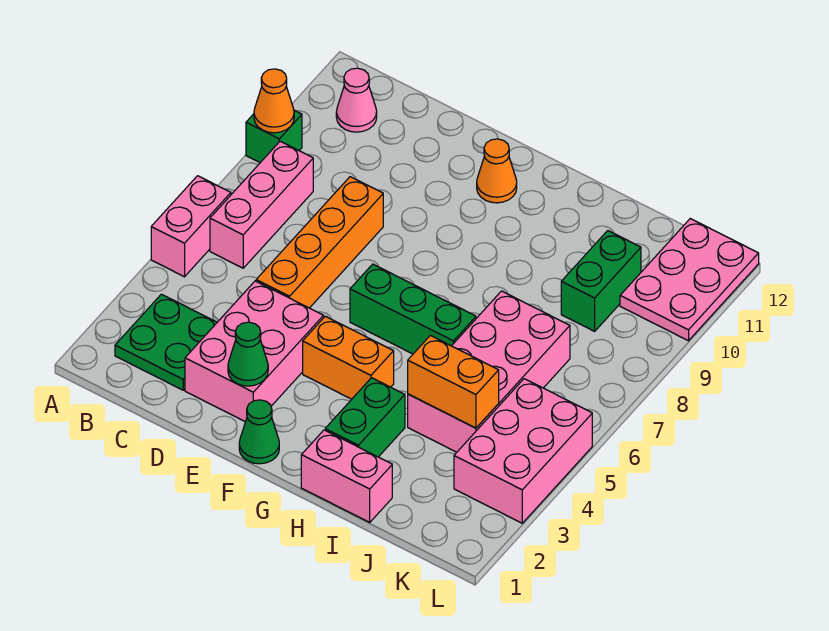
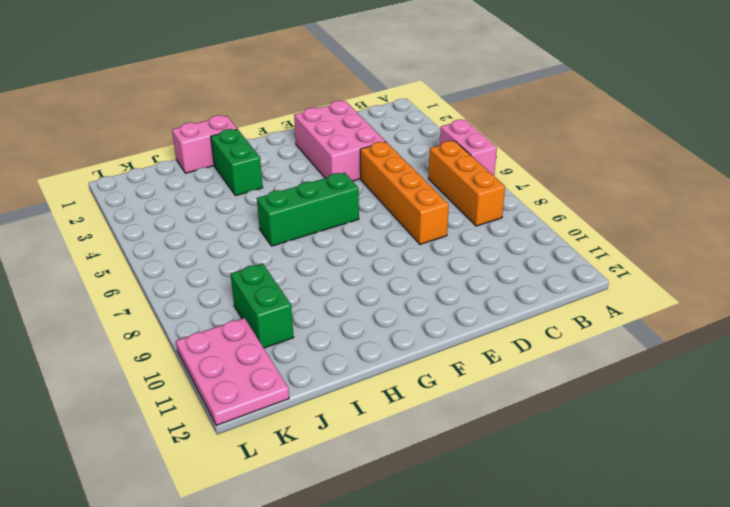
orange 1x3 brick [428,141,505,226] -> pink 1x3 brick [210,141,313,268]
none -> green 1x1 brick [246,110,302,163]
none -> green 2x2 plate [115,294,217,390]
none -> pink 1x1 cone [336,68,377,132]

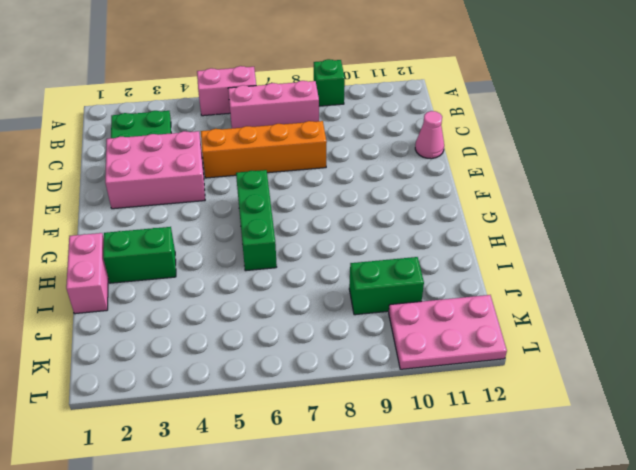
pink 1x1 cone [415,111,444,159] -> pink 1x1 cone moved to [336,68,377,132]
none -> green 1x1 cone [239,400,279,464]
none -> orange 1x2 brick [303,316,394,399]
none -> orange 1x1 cone [477,139,517,203]

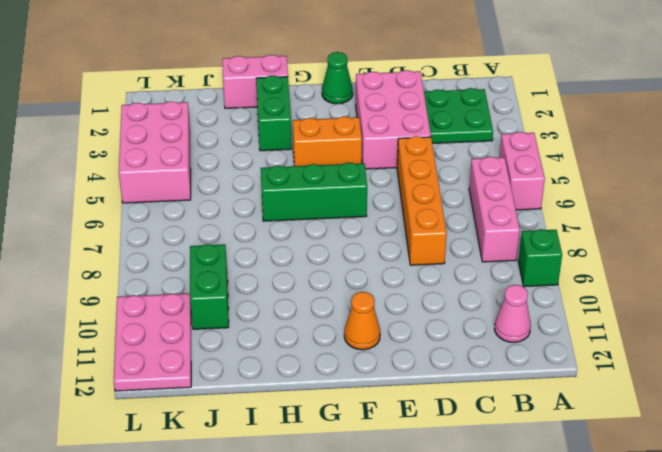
none -> pink 2x4 brick [408,291,570,452]
none -> orange 1x1 cone [254,69,294,133]
none -> green 1x1 cone [228,322,268,386]

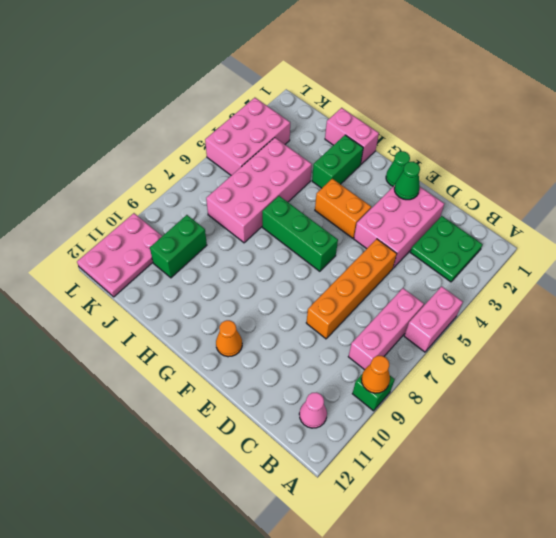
none -> orange 1x2 brick [408,335,499,428]

